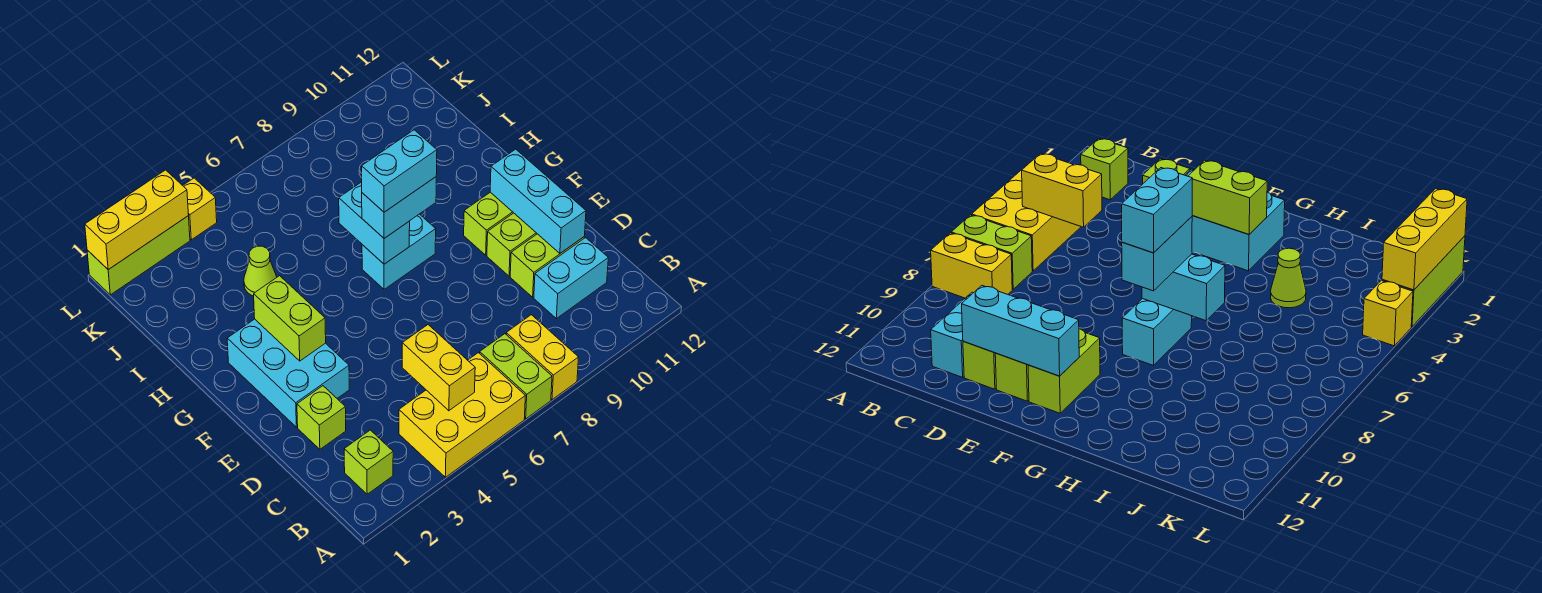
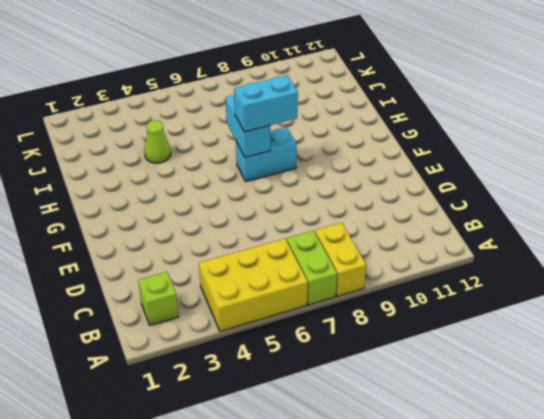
none -> cyan 1x2 brick [534,238,608,319]
none -> lime 1x1 brick [297,386,346,449]
none -> lime 1x2 brick [510,234,584,297]

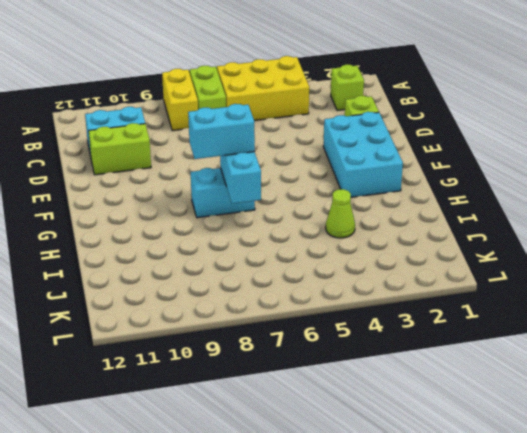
none -> lime 1x2 brick [487,213,537,276]
none -> lime 1x2 brick [464,192,513,255]
none -> lime 1x3 brick [87,216,190,295]

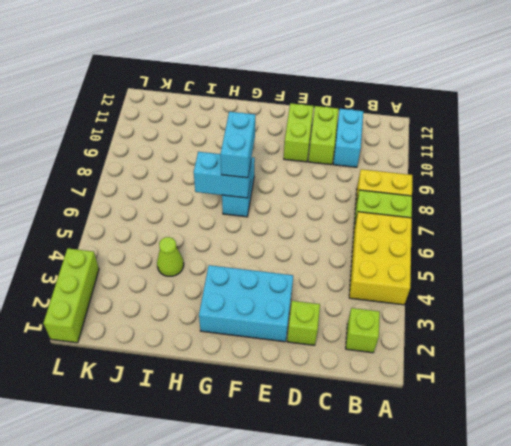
none -> lime 1x2 brick [464,192,513,255]
none -> yellow 1x1 brick [183,178,217,240]
none -> yellow 1x2 brick [402,325,475,411]

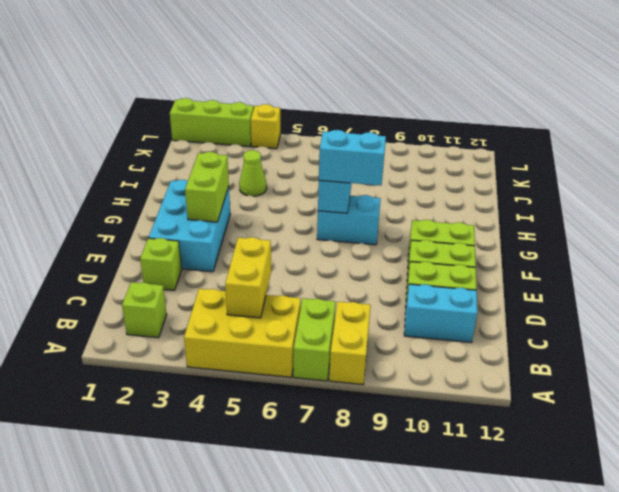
none -> cyan 1x3 brick [490,149,586,253]
none -> yellow 1x3 brick [85,170,188,270]
none -> cyan 1x2 brick [362,130,437,212]

